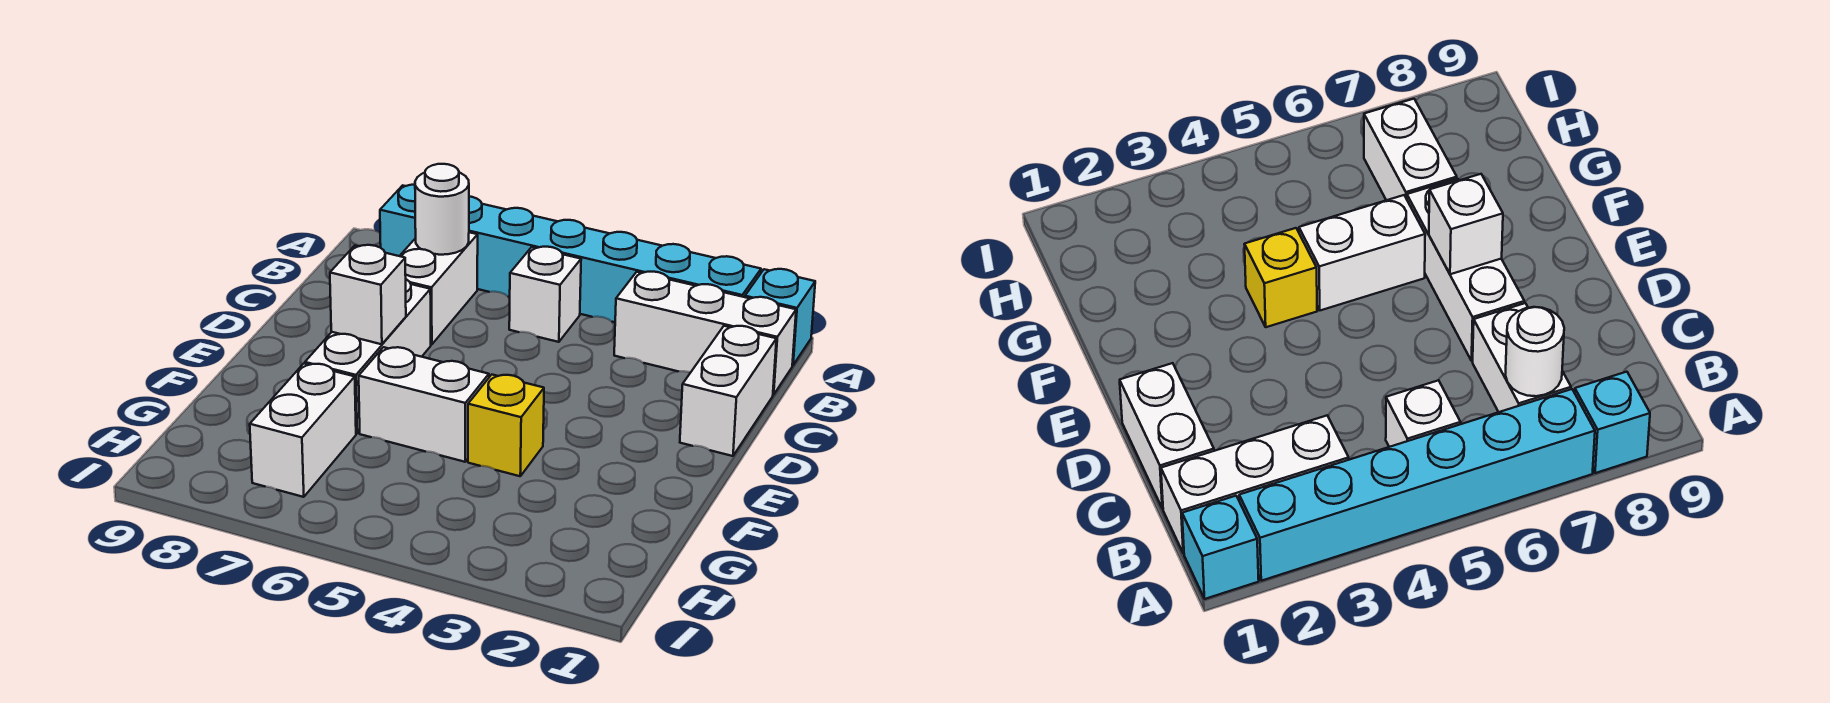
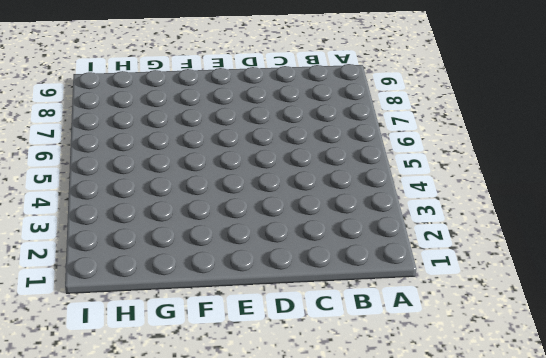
none -> cyan 1x1 brick [745,269,815,365]
none -> cyan 1x6 brick [469,197,761,322]
none -> cyan 1x1 brick [380,185,416,256]

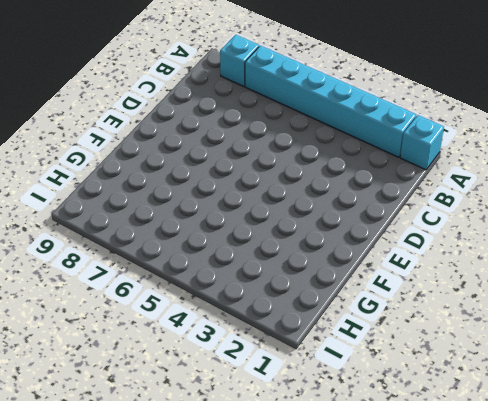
none -> white 1x3 brick [614,272,796,395]
none -> white 1x1 brick [509,247,581,342]
none -> white 1x2 brick [400,232,478,345]

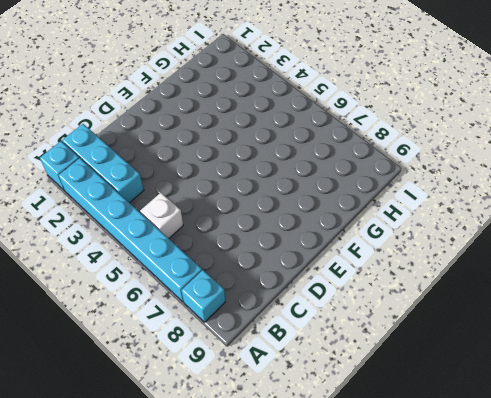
cyan 1x3 brick [62,124,144,203] -> white 1x3 brick [614,272,796,395]
none -> white 1x2 brick [400,232,478,345]
none -> white 1x2 brick [680,326,776,456]
none -> white 1x3 brick [305,279,431,433]

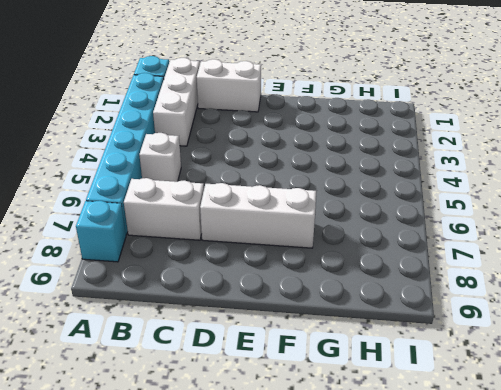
none -> yellow 1x1 brick [468,375,544,476]
none -> white 1x2 brick [359,347,489,462]
none -> white 1x2 brick [250,364,356,497]

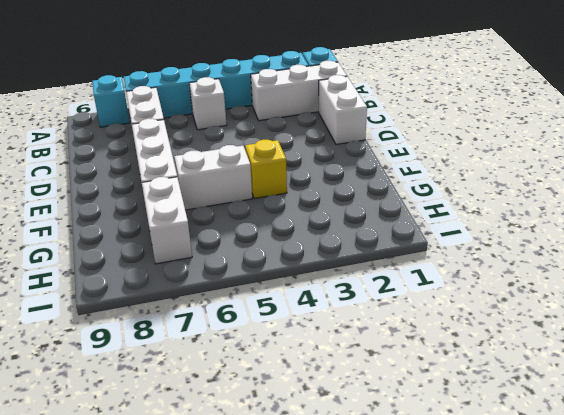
none -> white 1x1 round brick [415,164,469,255]
none -> white 1x1 brick [330,245,406,344]

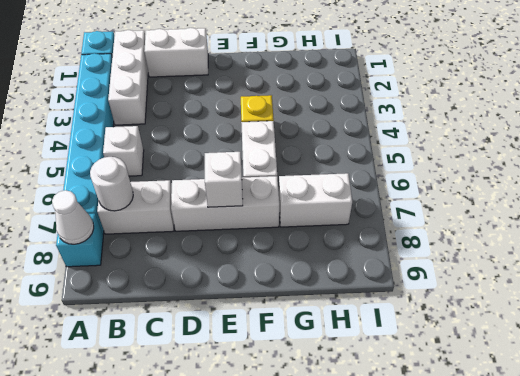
white 1x1 cone [52,190,94,244] -> none

